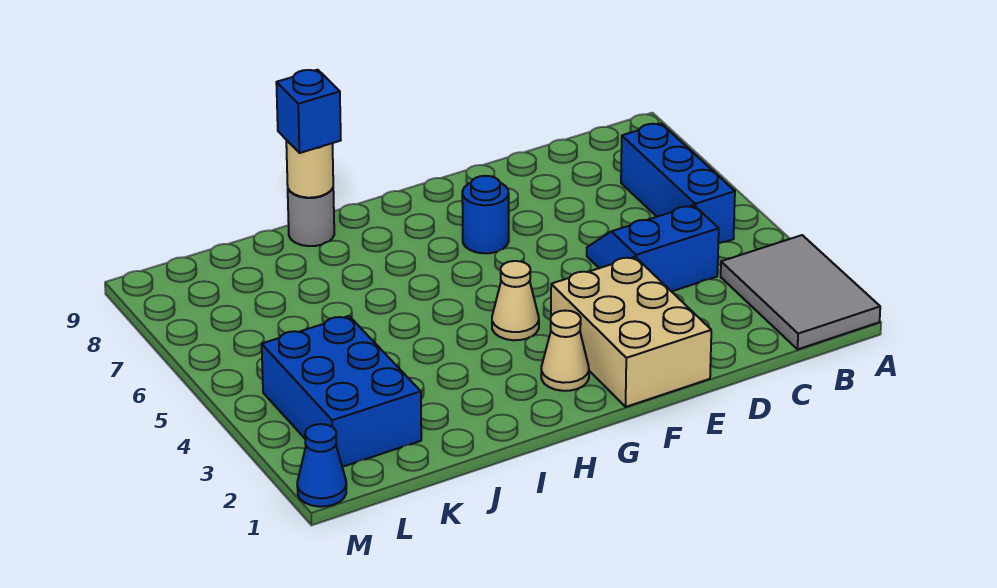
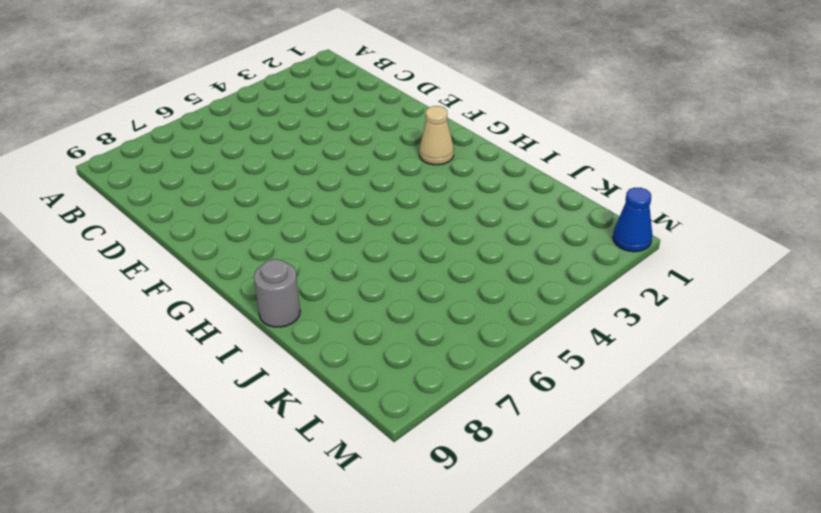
none -> grey 2x3 tile [721,235,880,349]
none -> blue 1x3 brick [621,123,735,243]
none -> blue 2x2 slope [587,205,719,291]

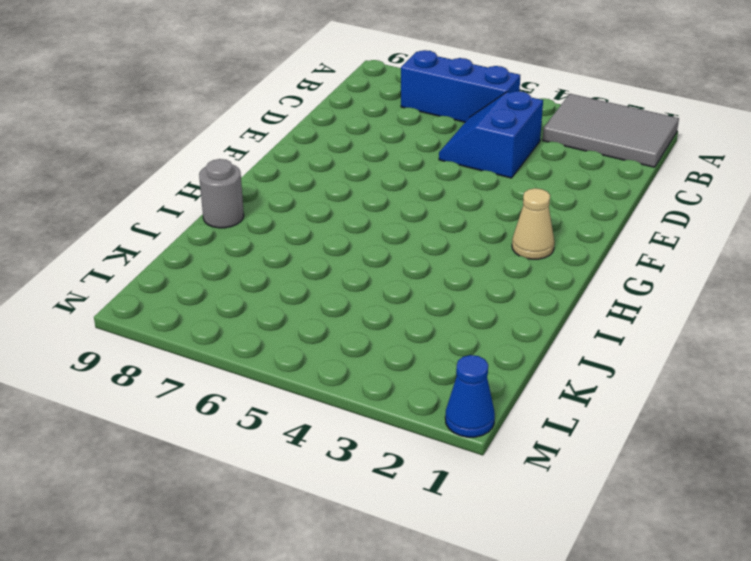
none -> tan 2x3 brick [551,257,711,407]
none -> blue 1x1 round brick [462,176,509,253]
none -> tan 1x1 cone [492,261,539,340]

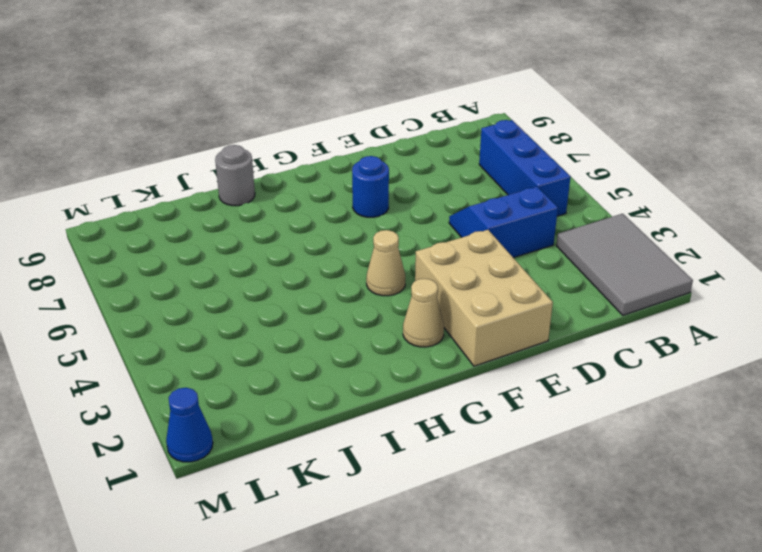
none -> blue 2x3 brick [262,316,421,467]
none -> tan 1x1 round brick [286,140,333,198]
none -> blue 1x1 brick [276,70,341,153]

